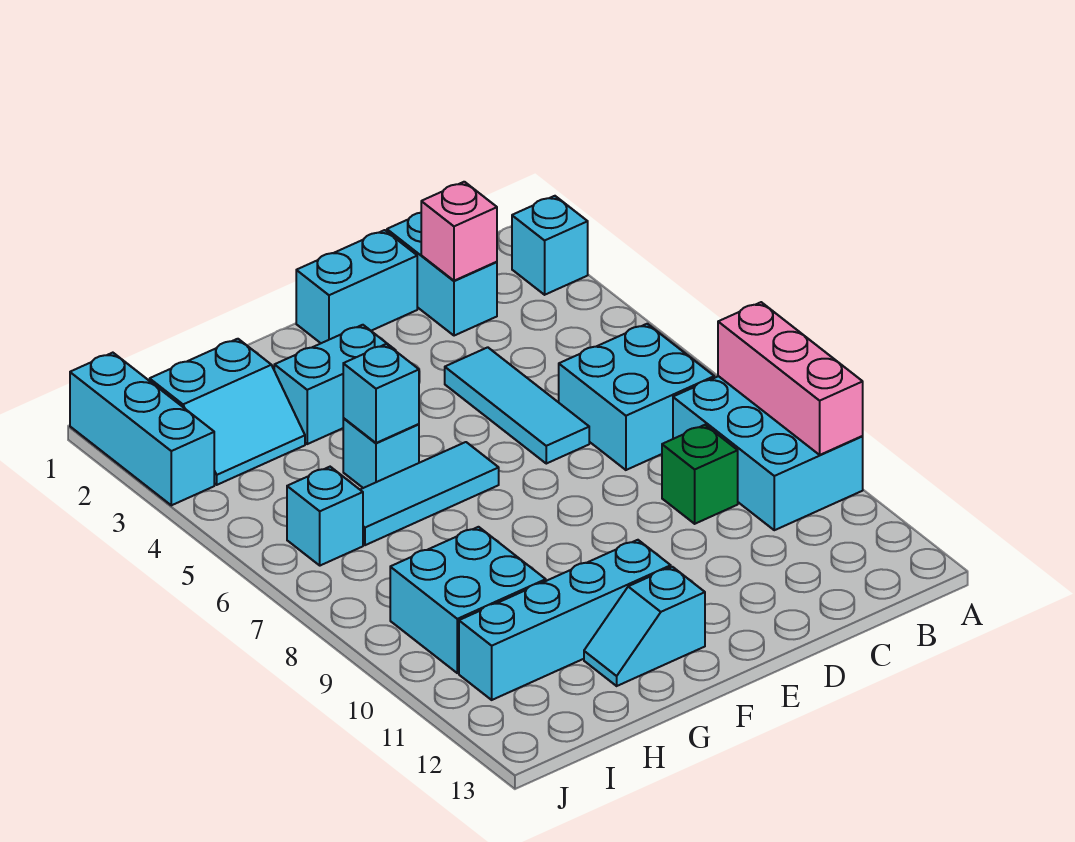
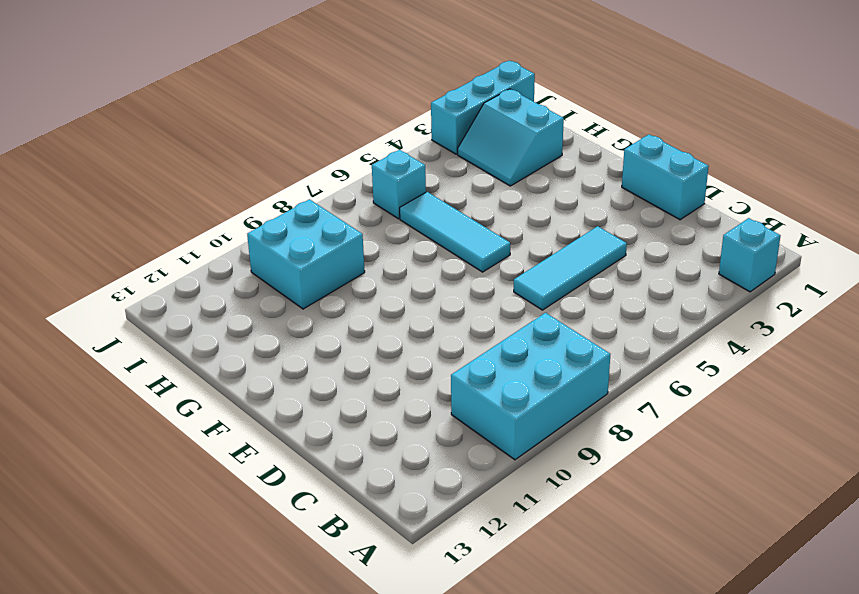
none -> cyan 2x2 brick [559,324,714,470]
none -> cyan 1x2 brick [387,213,497,336]
none -> green 1x1 brick [662,425,738,524]

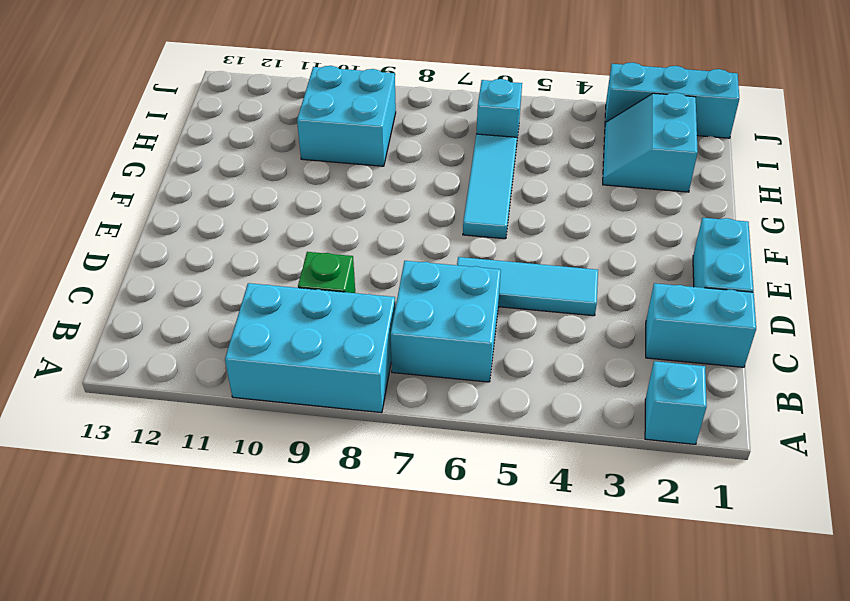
none -> cyan 1x2 brick [274,325,396,444]
none -> cyan 1x4 brick [459,540,671,700]
none -> cyan 1x2 slope [584,567,705,686]

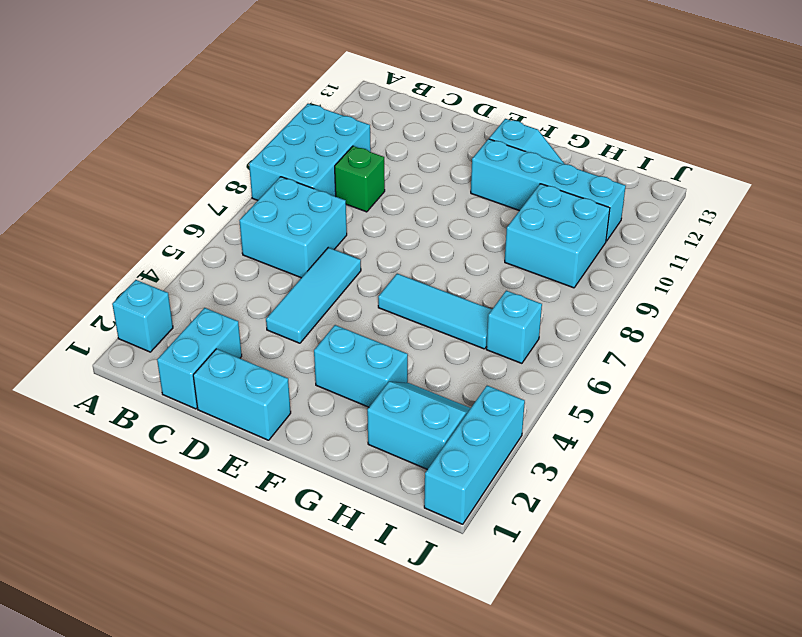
none -> cyan 1x1 brick [343,418,419,488]
none -> pink 1x3 brick [718,302,863,455]
none -> pink 1x1 brick [421,182,497,281]

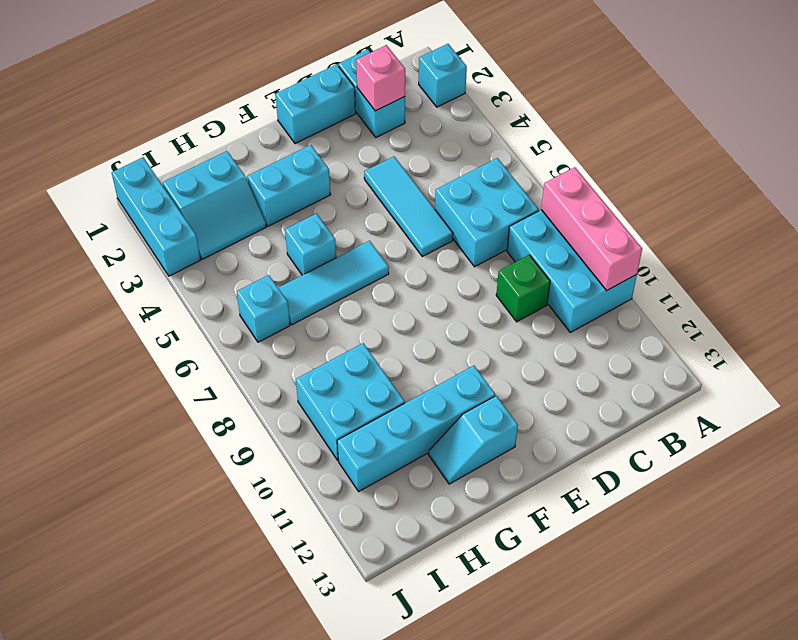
none -> cyan 1x1 brick [343,344,419,443]

